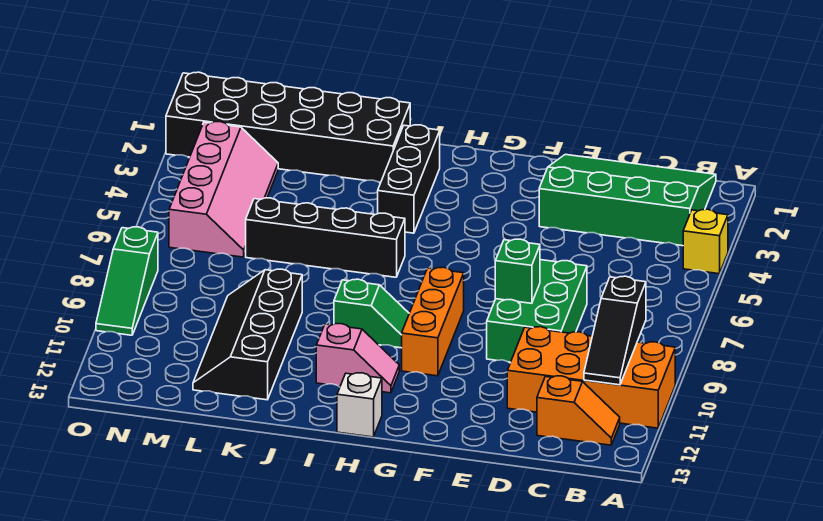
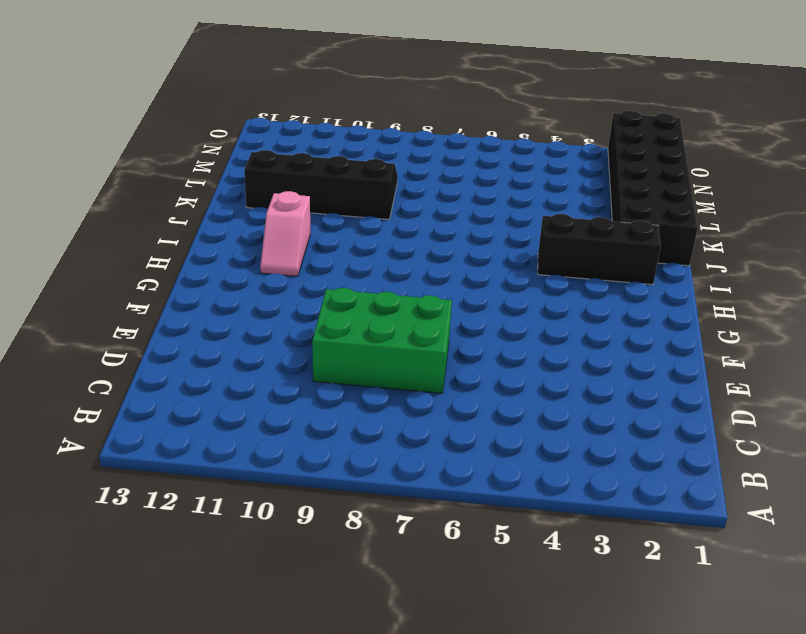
none -> yellow 1x1 brick [683,209,728,274]
none -> orange 2x4 brick [507,327,675,428]
none -> green 3x4 slope [539,154,716,246]

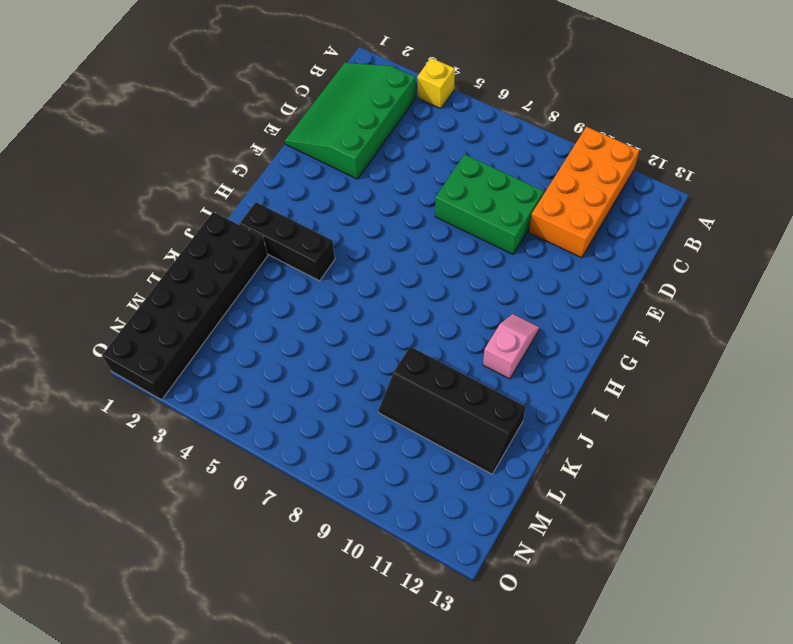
none -> orange 1x2 slope [537,376,620,445]
none -> orange 1x3 brick [402,267,464,376]
none -> green 1x2 slope [334,279,409,348]

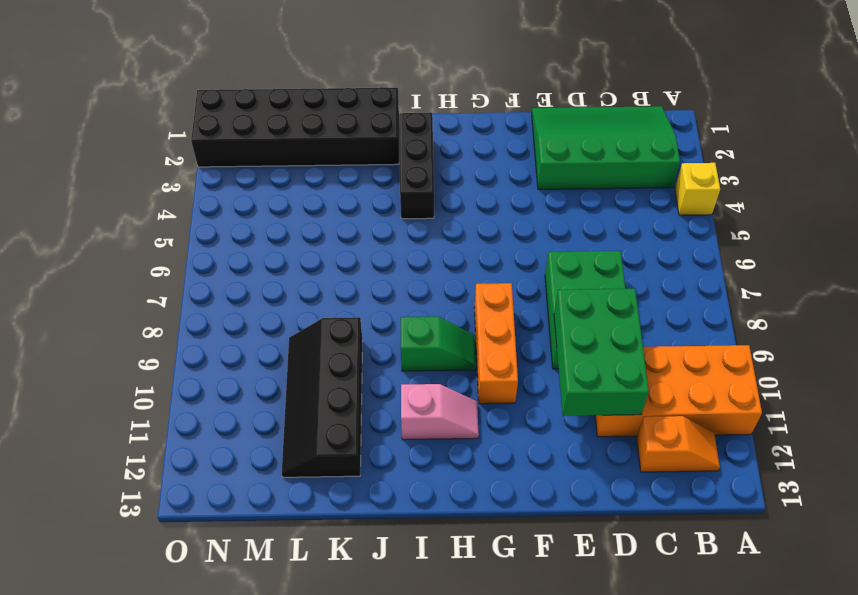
green 2x3 brick [554,289,649,416] -> none
none -> white 1x1 brick [337,373,382,437]
none -> black 1x4 brick [246,198,405,277]
none -> pink 2x4 slope [169,122,278,257]

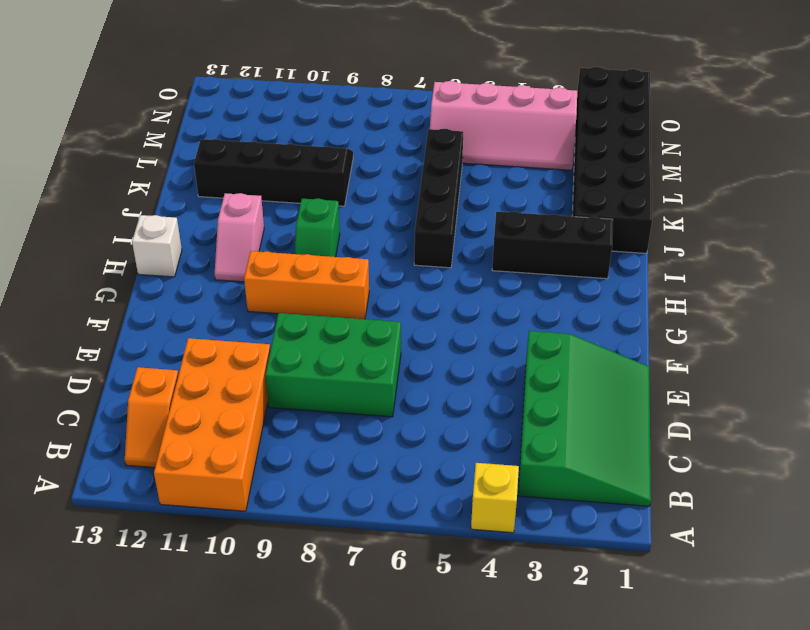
none -> green 1x3 slope [96,227,158,335]
none -> black 1x3 slope [584,276,646,385]
none -> green 1x1 brick [495,239,540,303]

